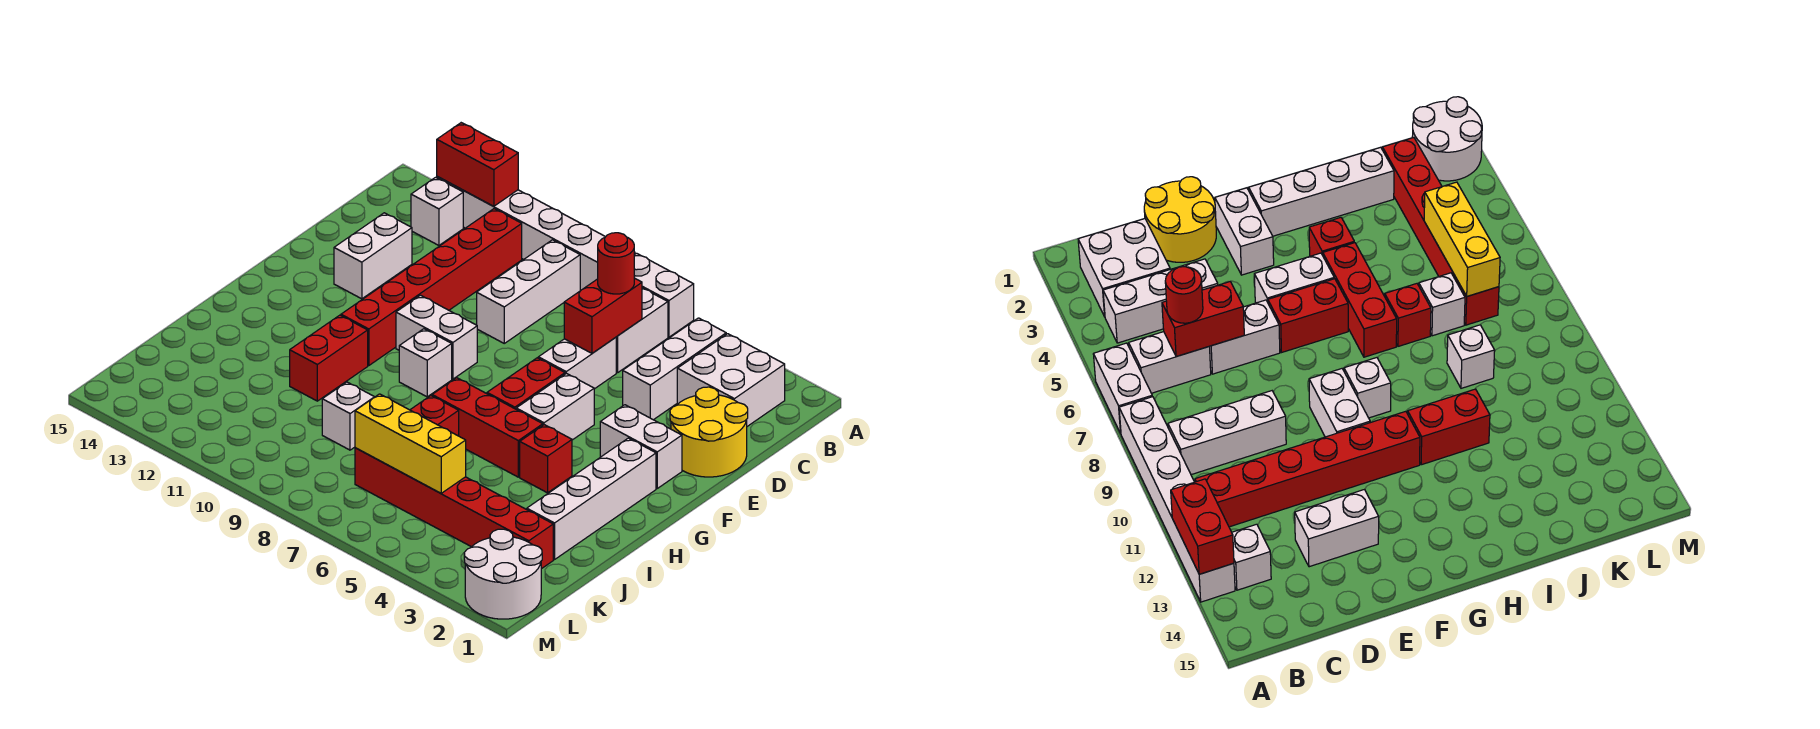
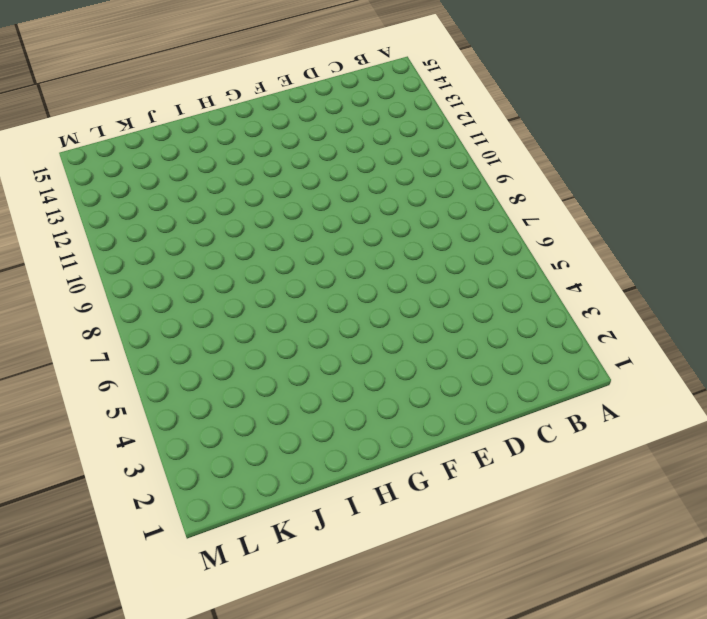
none -> white 1x2 brick [634,253,694,337]
none -> white 1x6 brick [437,177,635,290]
none -> white 2x2 brick [677,334,785,426]

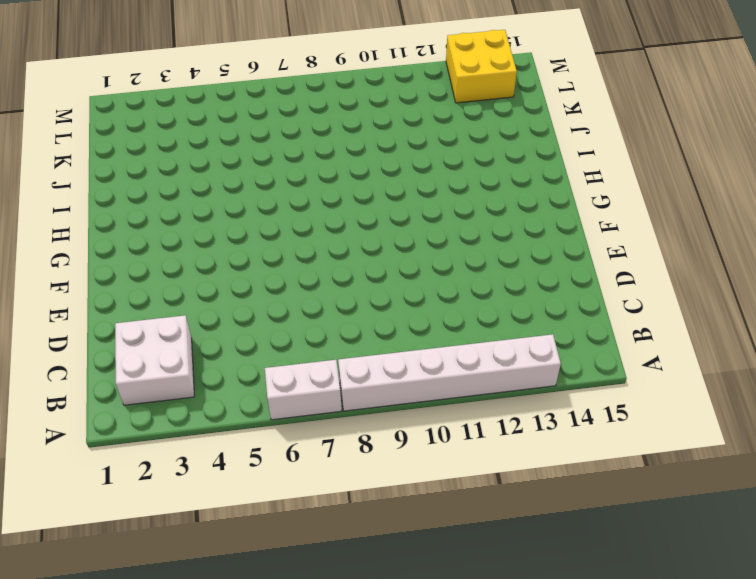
yellow 2x2 brick [446,30,517,103] -> none
none -> white 1x3 brick [623,318,726,420]
none -> white 1x2 brick [616,288,668,373]
none -> white 1x3 brick [477,240,580,343]

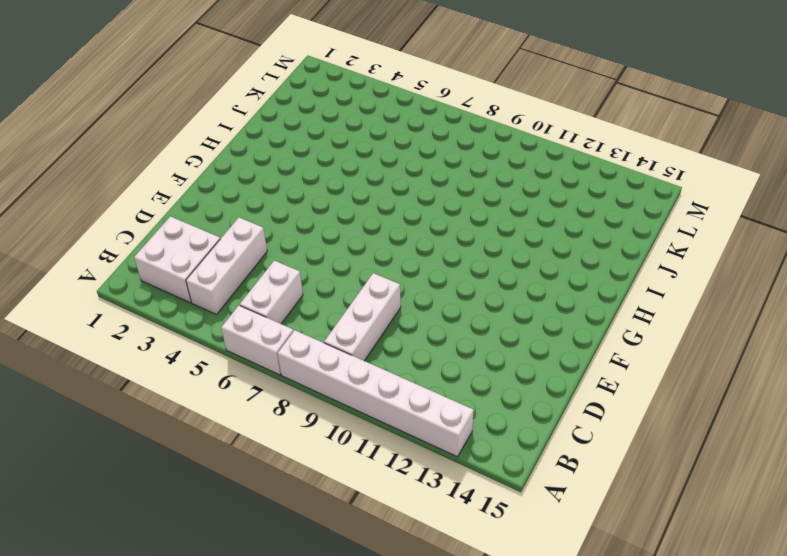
none -> red 1x6 brick [341,209,522,366]
none -> white 1x1 brick [411,177,463,245]
none -> yellow 2x2 round brick [670,387,748,477]

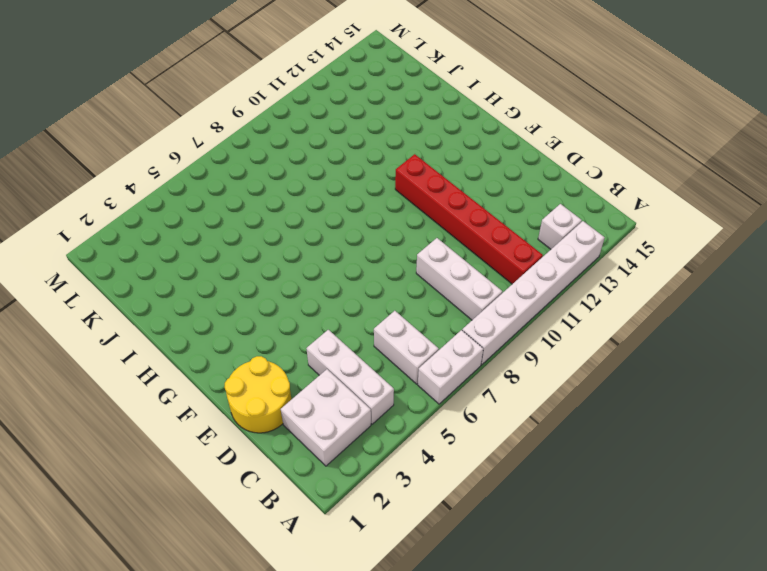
none -> white 1x2 brick [538,337,616,389]
none -> white 1x2 brick [334,213,412,299]
none -> white 1x2 brick [600,405,682,488]

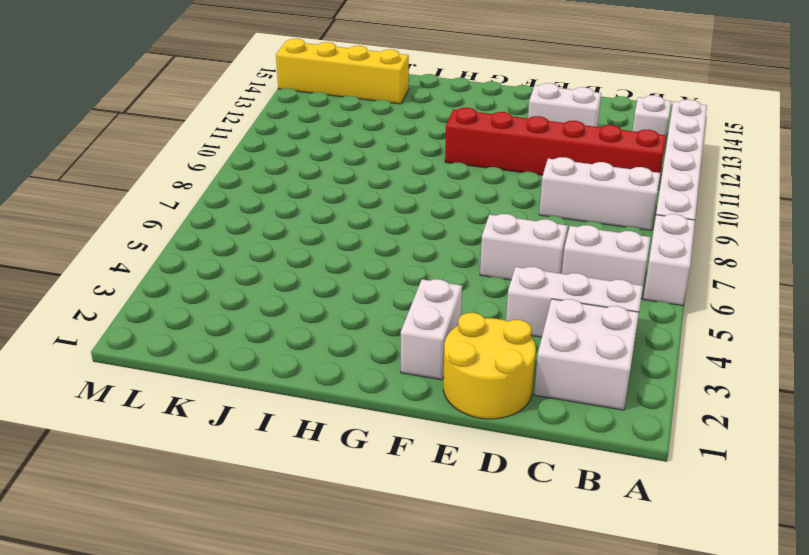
yellow 1x4 brick [276,39,409,104] -> none
none -> white 1x2 brick [516,373,594,440]
none -> red 1x2 brick [487,358,565,409]
none -> white 1x2 brick [396,295,477,379]

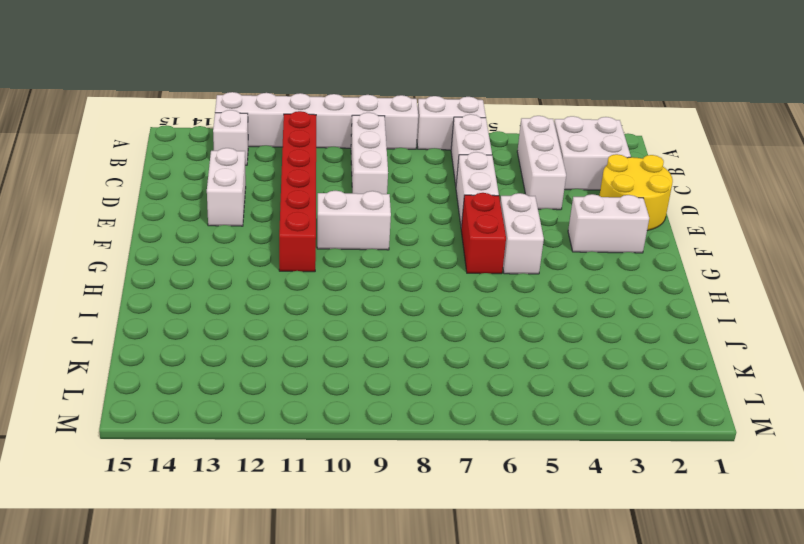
none -> white 1x4 brick [527,438,656,560]
none -> white 1x1 brick [399,329,452,397]
none -> red 1x1 brick [520,425,572,493]

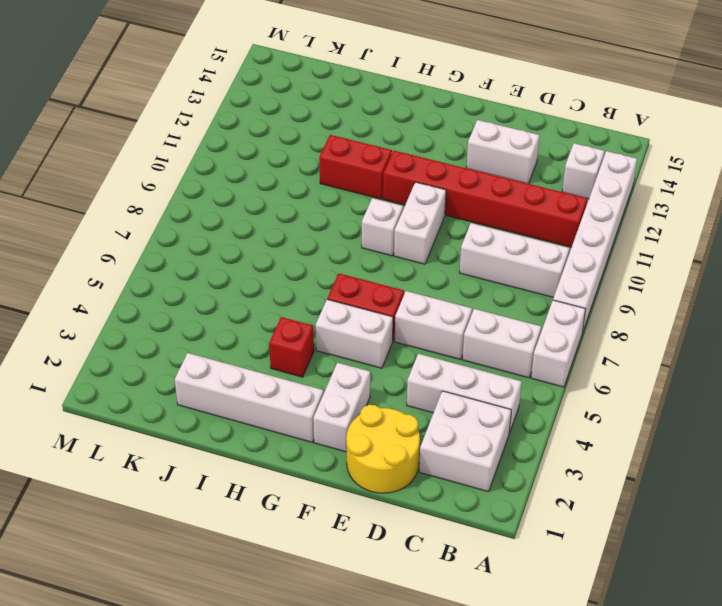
none -> red 1x3 brick [432,378,543,477]
none -> red 1x1 brick [410,396,459,436]
none -> white 1x1 brick [1419,273,1465,336]

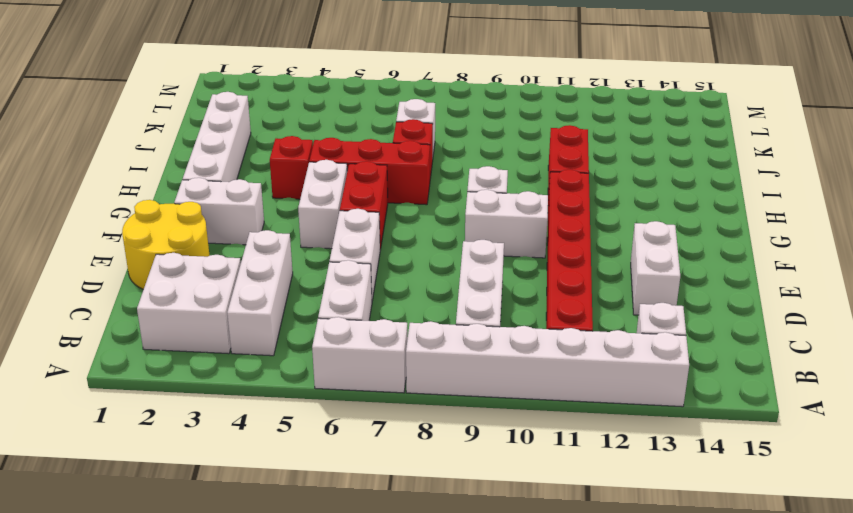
none -> white 1x1 brick [322,382,374,450]
none -> red 1x6 brick [355,448,553,569]
none -> white 2x2 round brick [464,529,542,619]

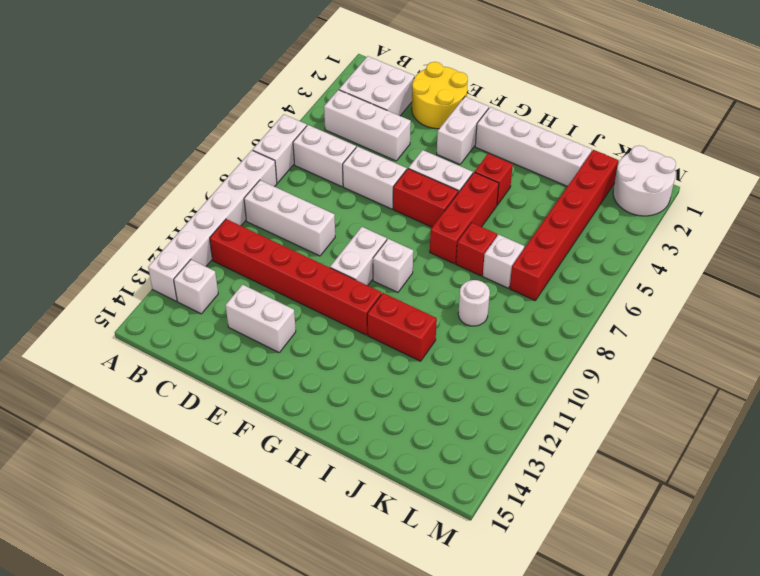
white 1x1 round brick [458,280,490,326] -> white 1x1 brick [322,382,374,450]
none -> red 1x2 brick [437,123,518,206]
none -> red 1x2 brick [564,278,642,353]
none -> yellow 1x3 brick [355,394,466,493]

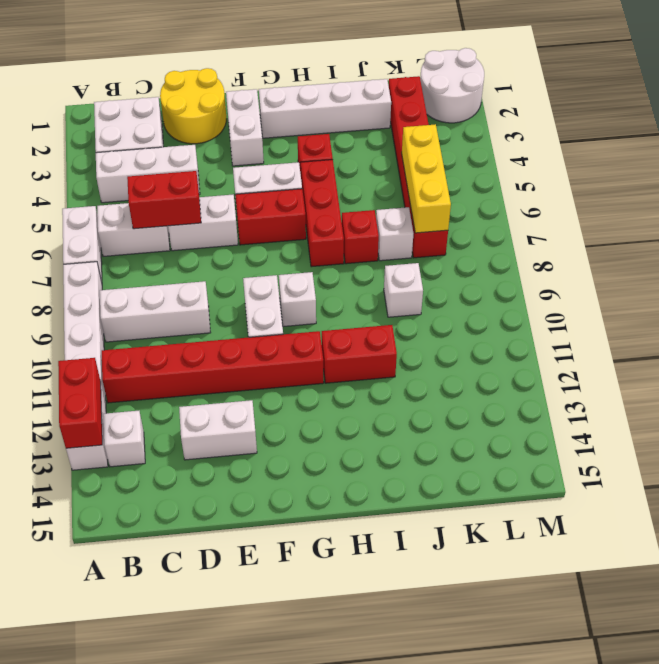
none -> red 1x1 round brick [598,233,634,294]

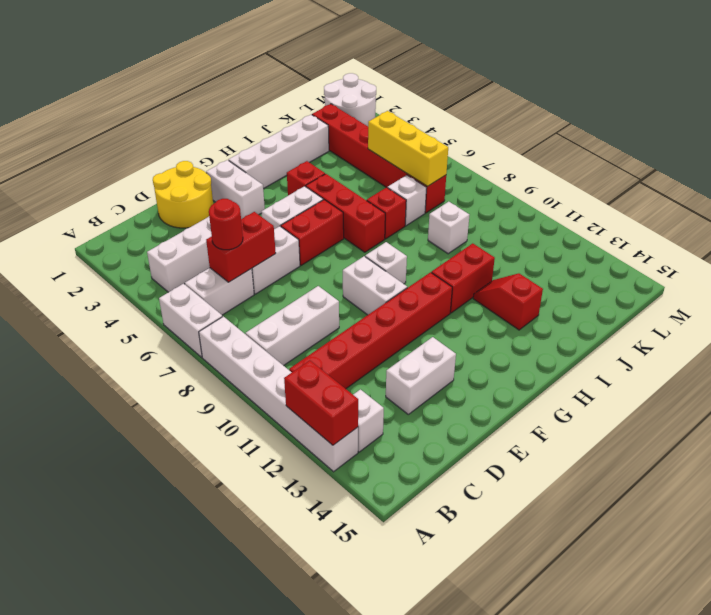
red 1x2 slope [473,274,543,330] -> none
none -> white 2x2 brick [677,334,785,426]

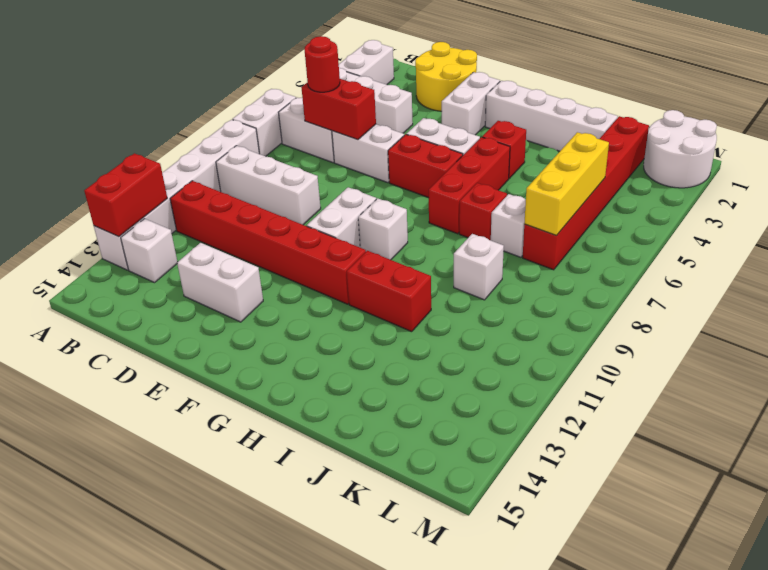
white 1x2 brick [339,40,394,85] -> white 2x2 brick [677,334,785,426]

